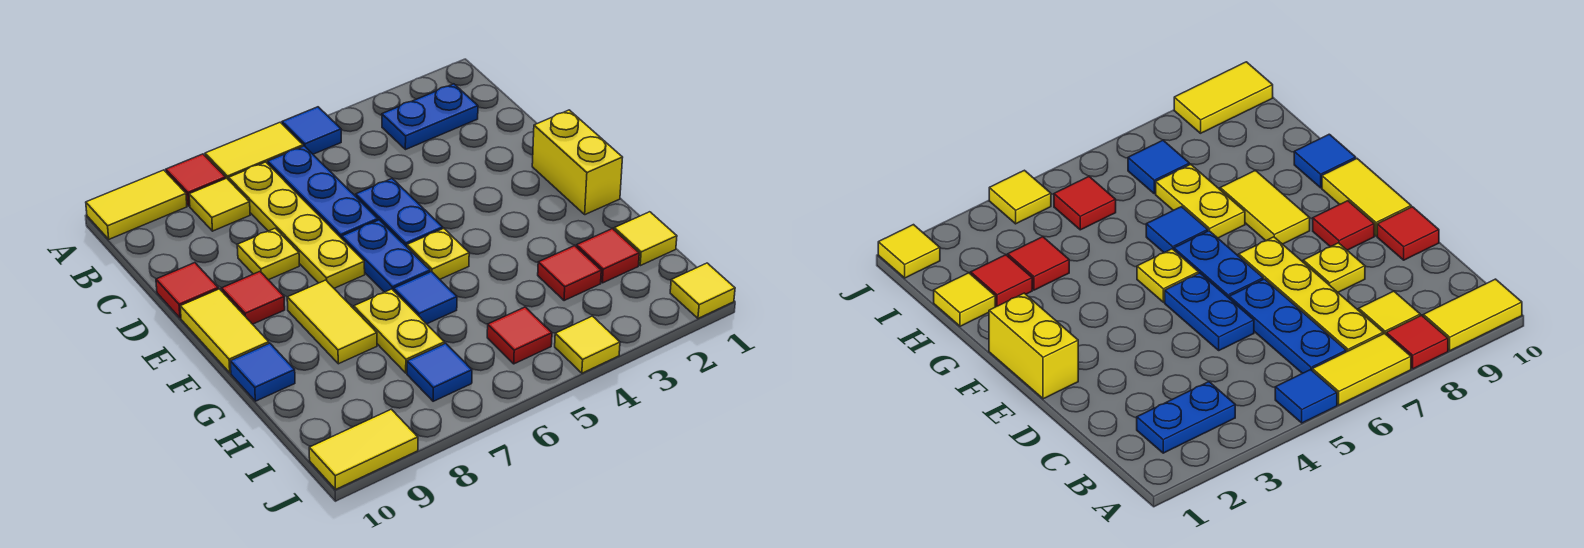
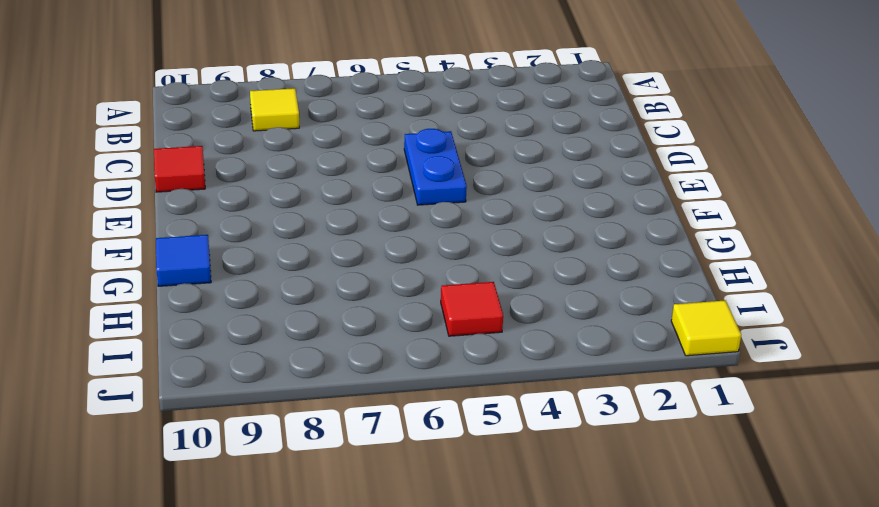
none -> blue 1x1 tile [282,107,341,154]
none -> yellow 1x2 tile [205,122,303,180]
none -> red 1x1 tile [166,154,226,206]

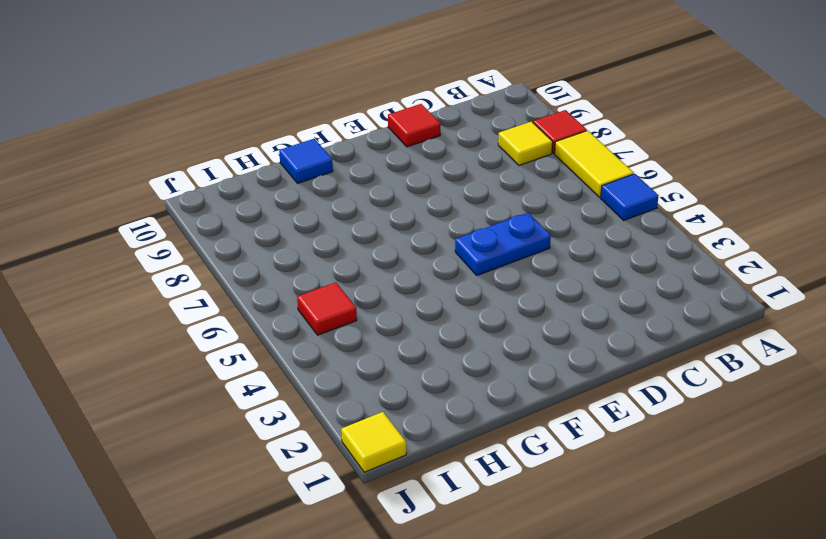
none -> yellow 1x2 tile [86,170,187,239]
none -> blue 1x2 plate [382,84,478,150]
none -> blue 1x3 plate [268,146,378,238]

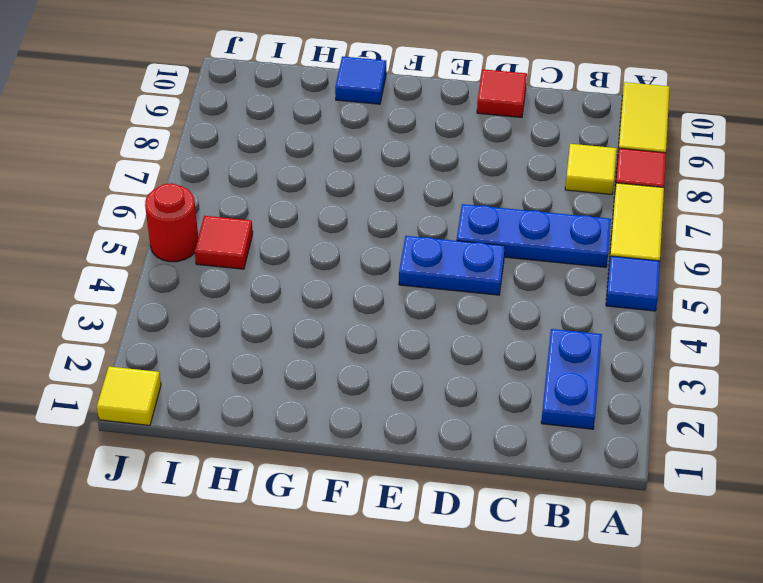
red 1x1 round brick [145,183,198,262] -> none
none -> yellow 1x4 plate [229,162,365,288]
none -> yellow 1x1 plate [237,228,299,280]
none -> yellow 1x2 brick [532,110,623,215]

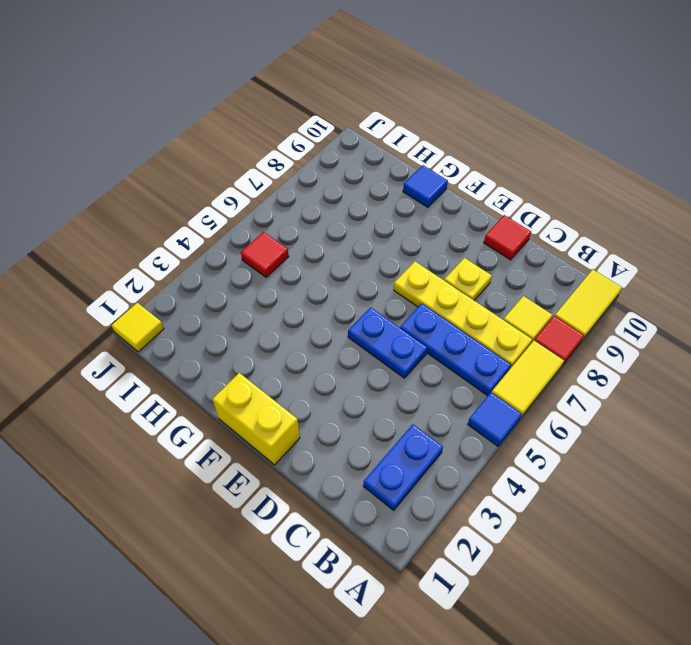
none -> blue 1x2 plate [342,220,430,292]
none -> red 1x1 tile [221,272,285,324]
none -> yellow 1x2 tile [180,289,269,373]

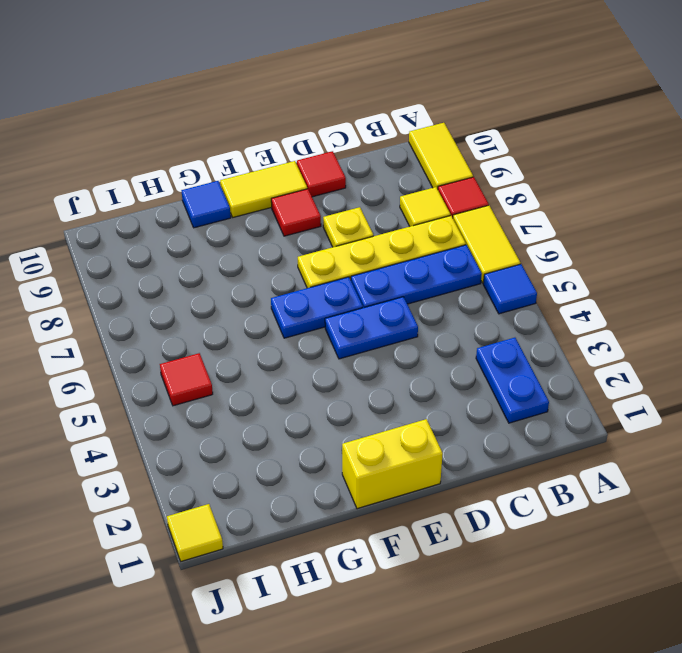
none -> yellow 1x1 plate [407,229,469,279]
none -> yellow 1x2 tile [287,280,377,364]
none -> blue 1x1 tile [394,272,457,324]

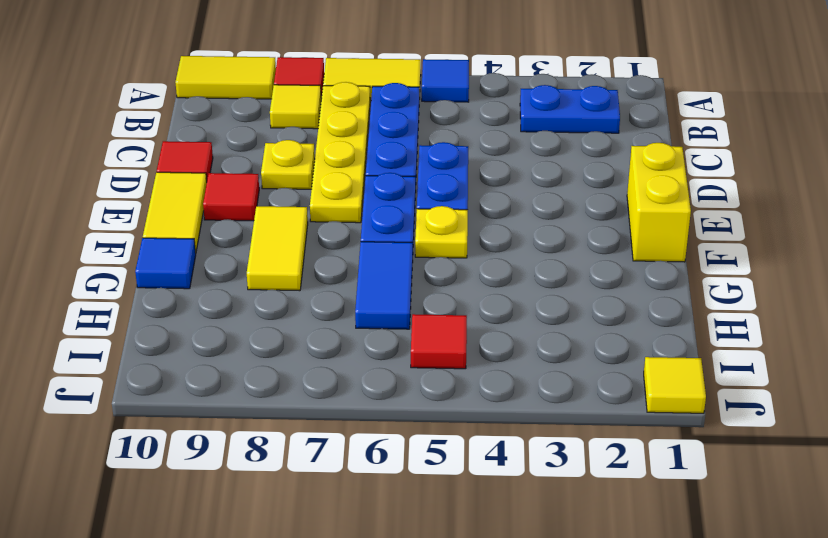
blue 1x2 tile [355,242,413,329] -> blue 1x1 tile [394,272,457,324]
none -> yellow 1x2 plate [354,289,444,373]
none -> yellow 1x1 tile [614,212,677,266]
none -> red 1x1 tile [576,228,639,283]

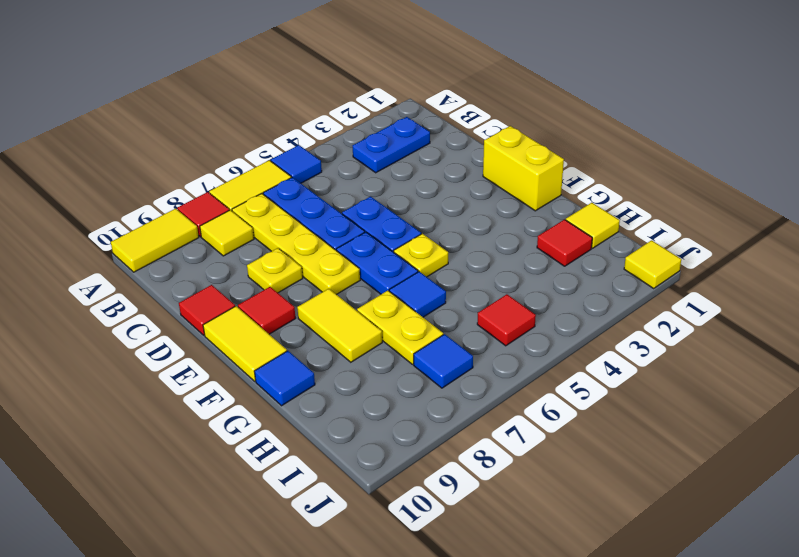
none -> red 1x1 tile [538,246,601,301]
none -> yellow 1x1 tile [555,316,620,373]
none -> yellow 1x2 tile [309,409,418,489]

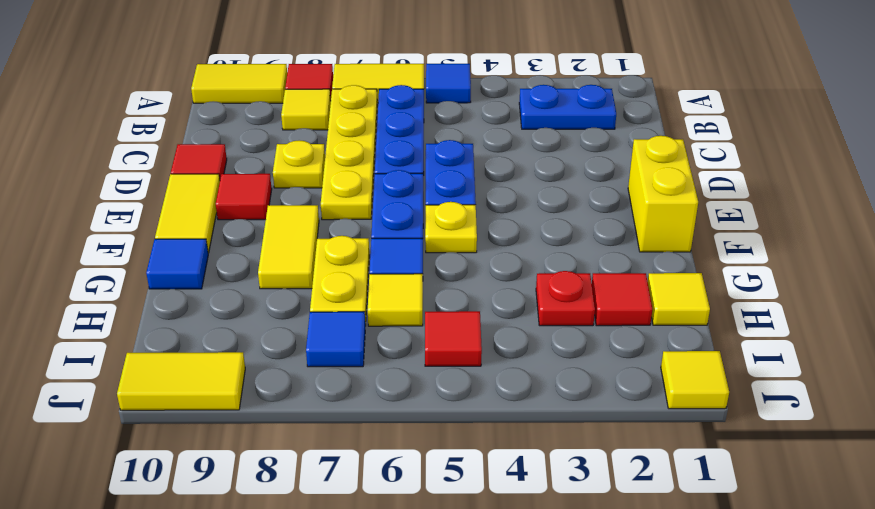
red 1x1 plate [536,271,595,326] -> red 1x1 tile [538,246,601,301]
yellow 1x1 tile [368,274,423,326] -> yellow 1x1 tile moved to [555,316,620,373]

